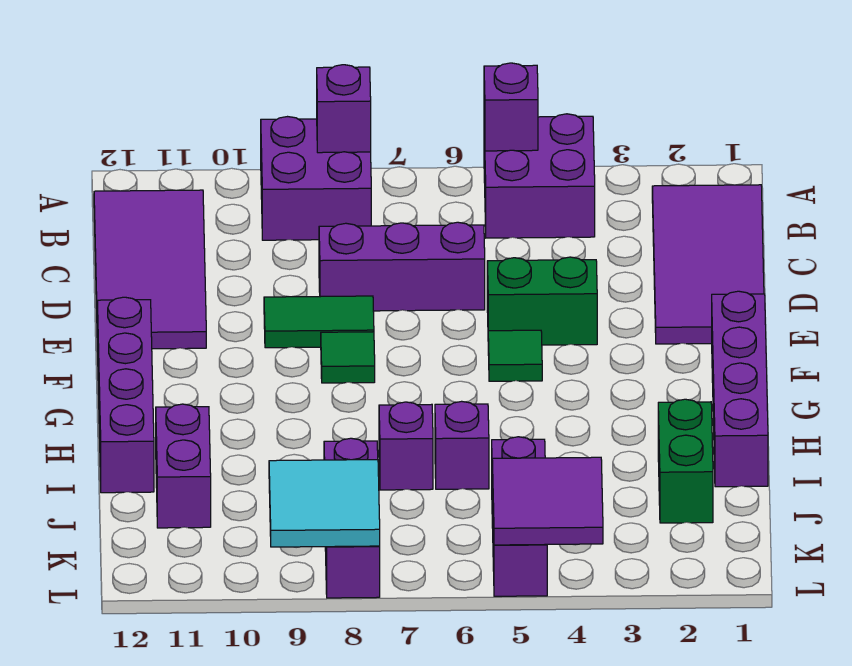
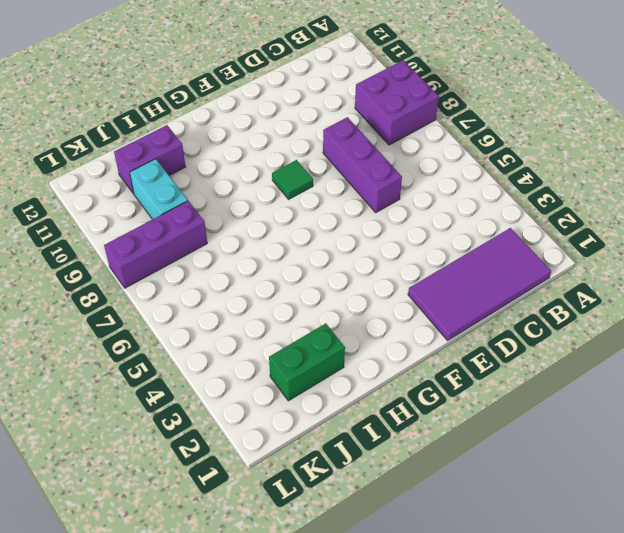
cyan 1x2 brick [130,159,188,219] -> none
none -> purple 2x2 brick [484,114,595,238]
none -> purple 2x4 tile [94,190,206,349]
none -> green 1x2 brick [487,257,597,345]

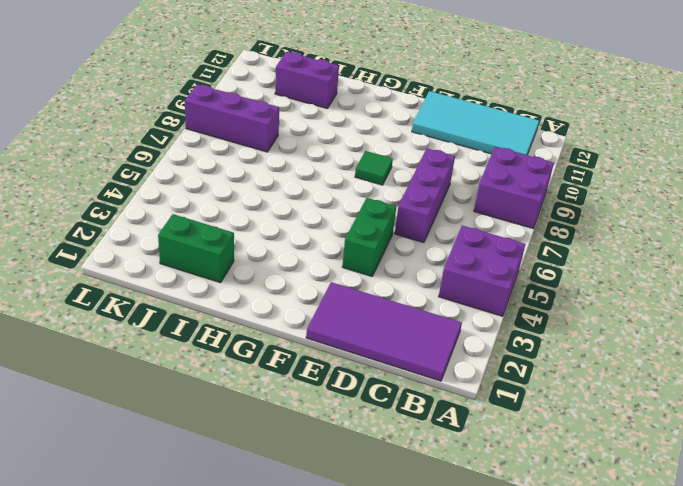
cyan 2x4 tile [412,91,539,155] -> purple 2x4 tile [94,190,206,349]
none -> green 1x2 tile [264,296,374,348]
none -> purple 1x4 brick [712,291,768,487]
none -> green 1x1 tile [488,330,542,381]

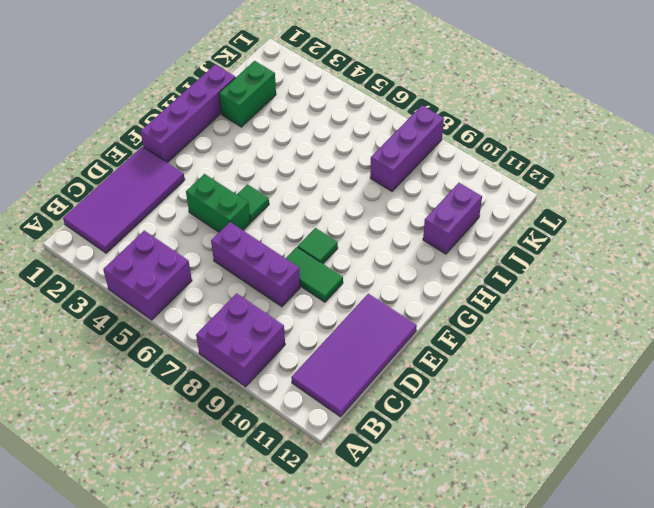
none -> purple 1x4 brick [97,297,154,493]
none -> purple 1x1 brick [435,401,489,489]
none -> purple 1x1 brick [379,402,433,490]

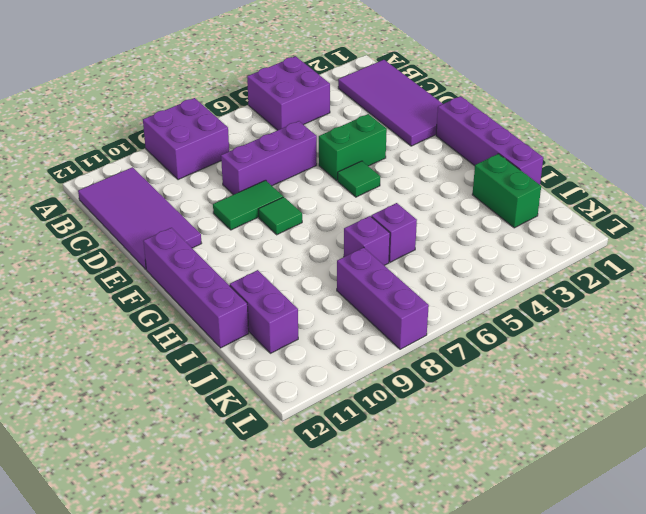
none -> purple 1x3 brick [492,437,547,596]
none -> purple 1x1 brick [484,63,538,151]
none -> purple 1x1 brick [317,65,371,153]

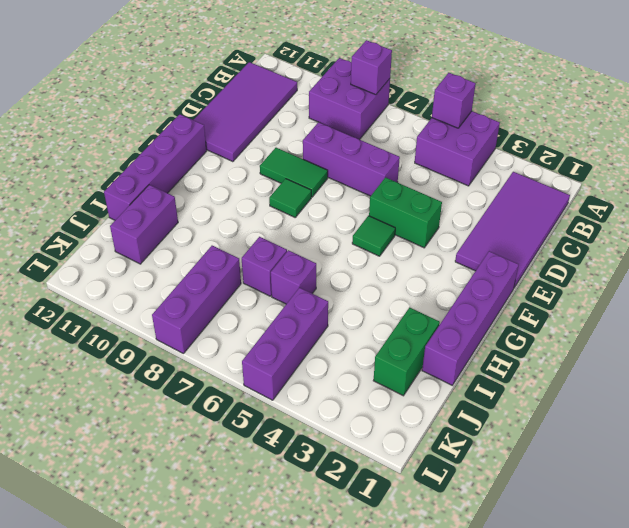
none -> purple 2x2 tile [492,457,603,545]
none -> cyan 2x2 tile [269,460,380,547]

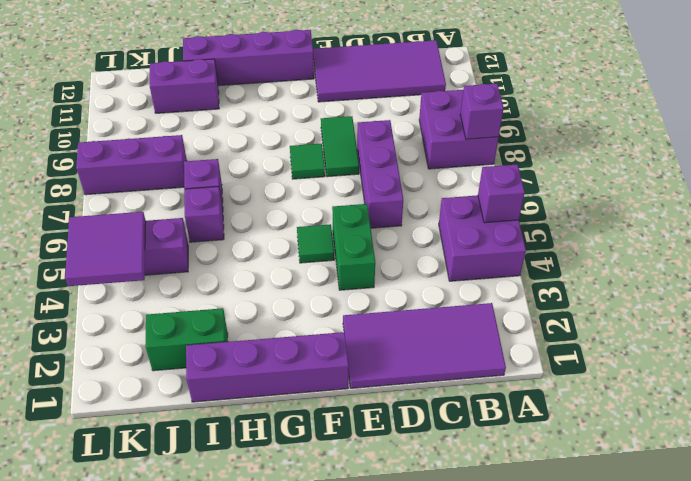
none -> cyan 2x2 tile [269,460,380,547]

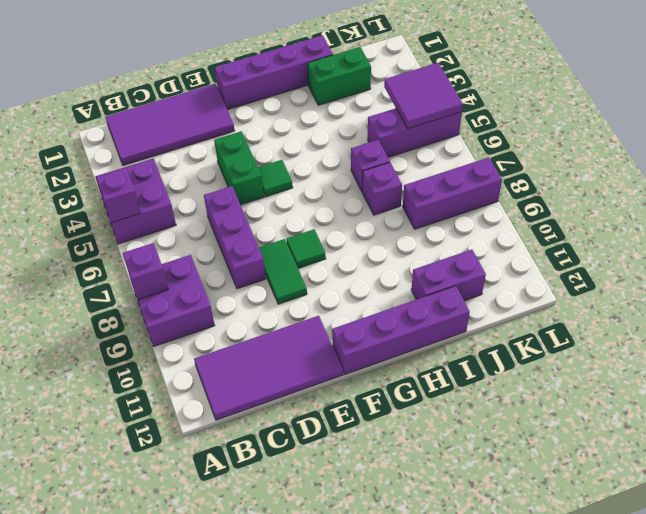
none -> cyan 2x2 tile [269,460,380,547]

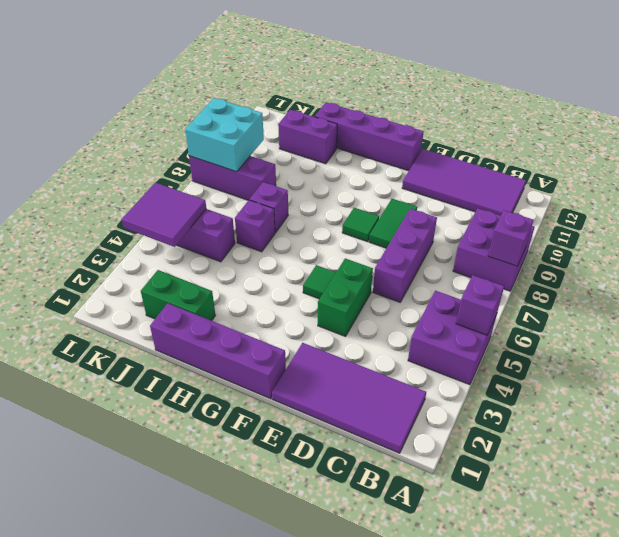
cyan 2x2 brick [185,98,264,172] -> cyan 2x2 tile [269,460,380,547]

